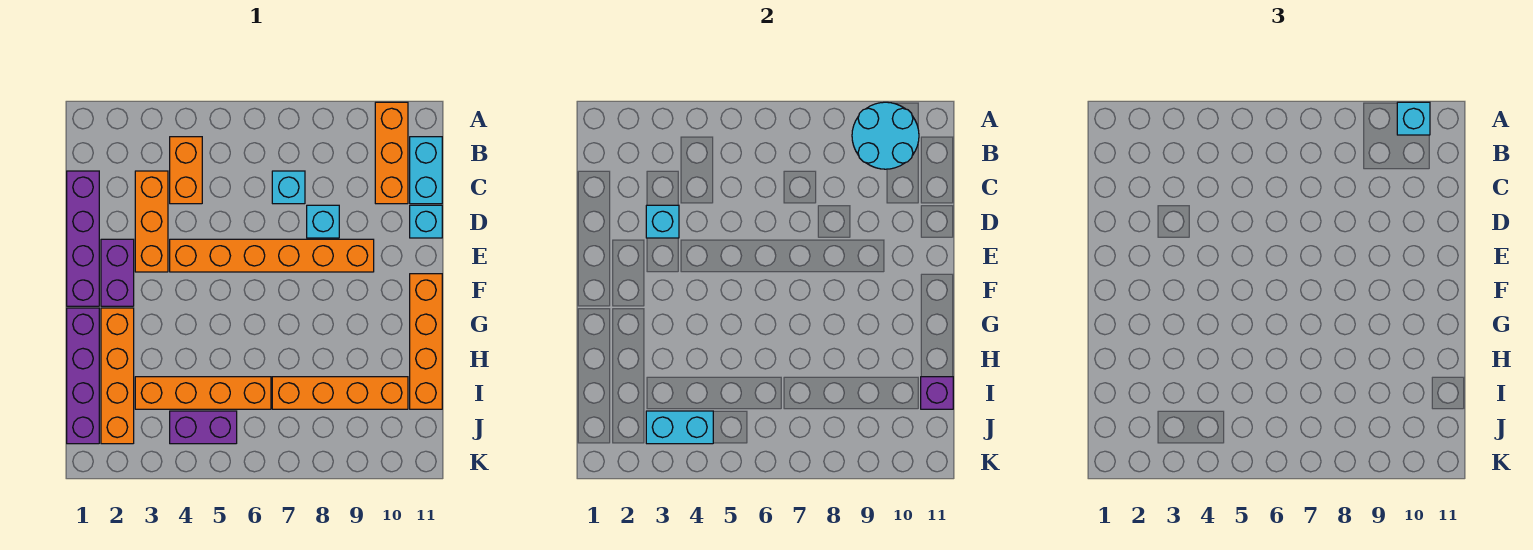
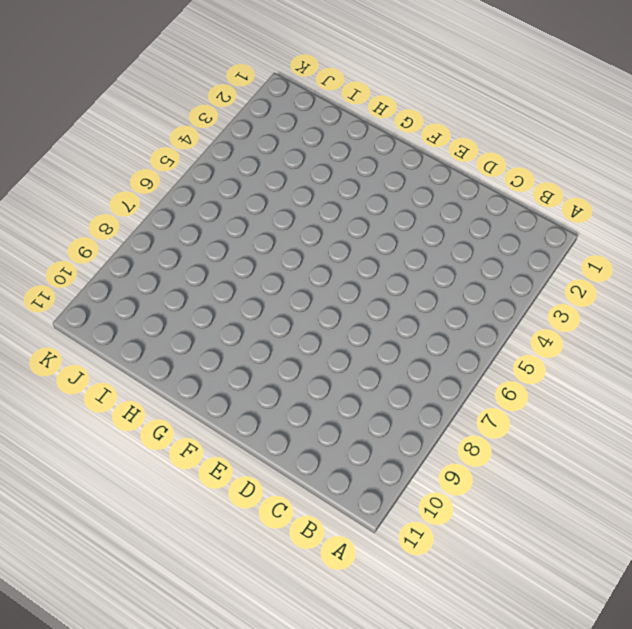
none -> orange 1x3 brick [375,102,408,204]
none -> orange 1x2 brick [170,137,202,204]
none -> cyan 1x2 brick [410,137,442,204]

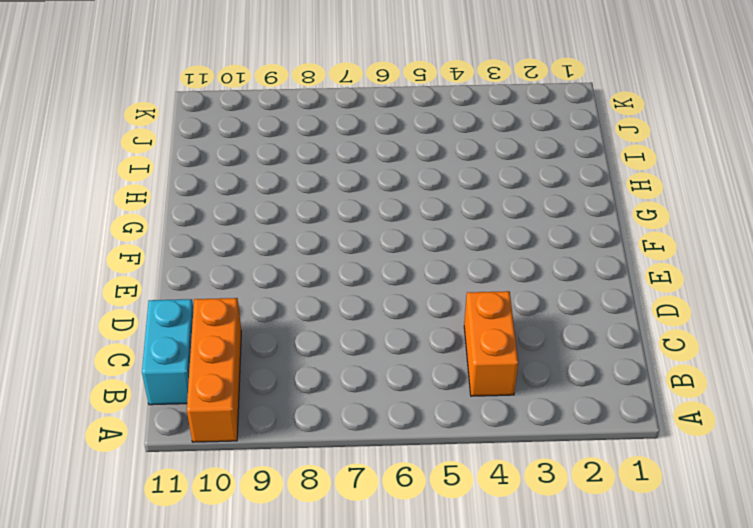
none -> purple 1x4 brick [67,171,99,306]
none -> orange 1x3 brick [135,171,168,272]
none -> cyan 1x1 brick [272,171,305,204]

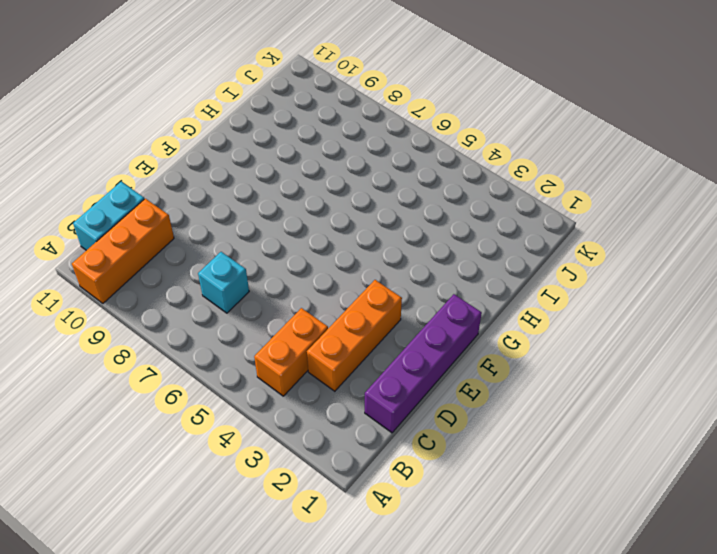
none -> cyan 1x1 brick [307,205,339,238]
none -> cyan 1x1 brick [410,205,442,238]
none -> purple 1x2 brick [101,239,134,306]

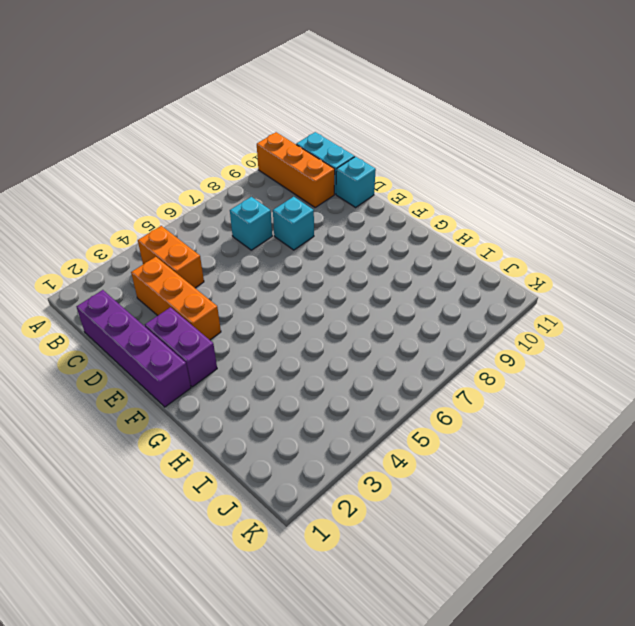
none -> orange 1x6 brick [170,239,374,272]
none -> orange 1x4 brick [410,274,442,409]
none -> purple 1x4 brick [67,308,99,444]

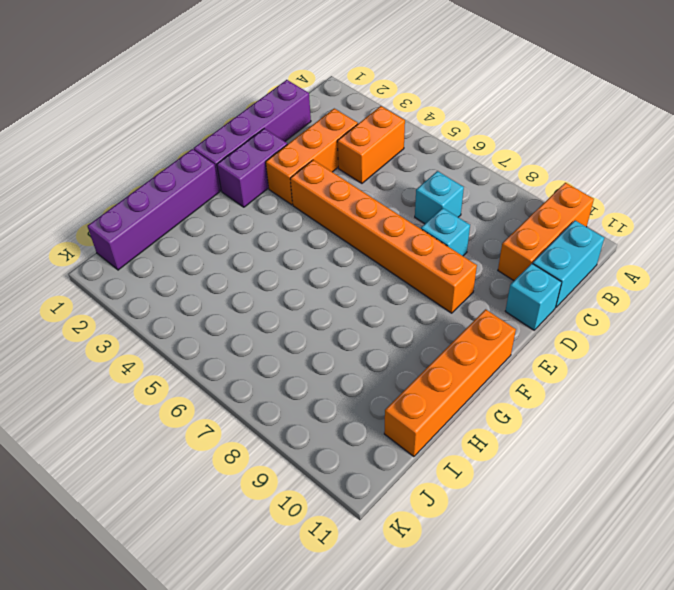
none -> orange 1x4 brick [101,308,134,444]
none -> orange 1x4 brick [135,377,271,409]
none -> orange 1x4 brick [272,377,408,409]

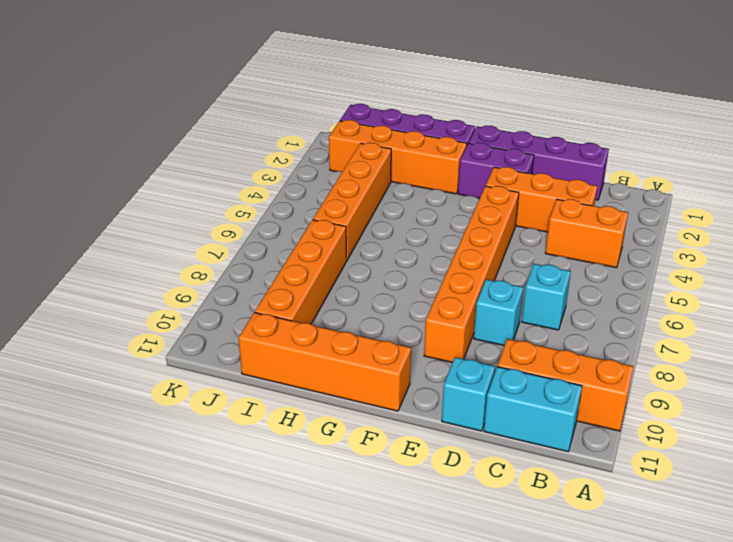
none -> purple 1x2 brick [170,411,237,444]
none -> cyan 2x2 round brick [852,102,919,169]
none -> cyan 1x1 brick [646,205,679,238]

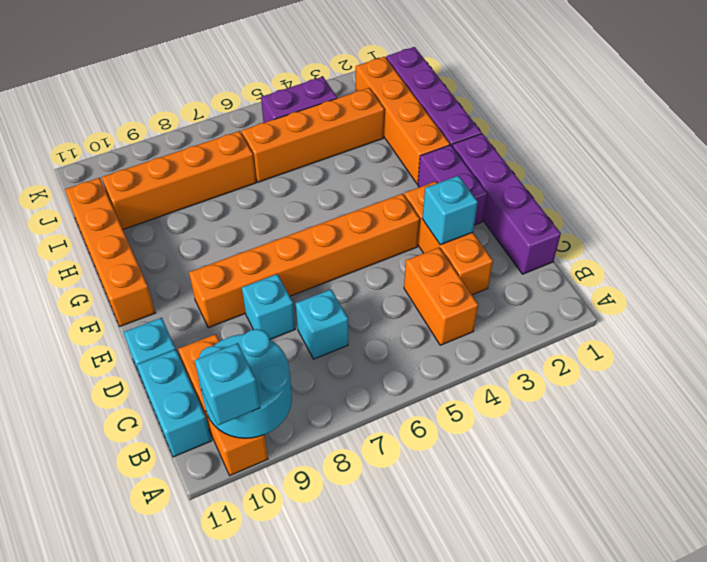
none -> purple 1x1 brick [921,377,953,409]
none -> cyan 1x2 brick [646,411,713,444]

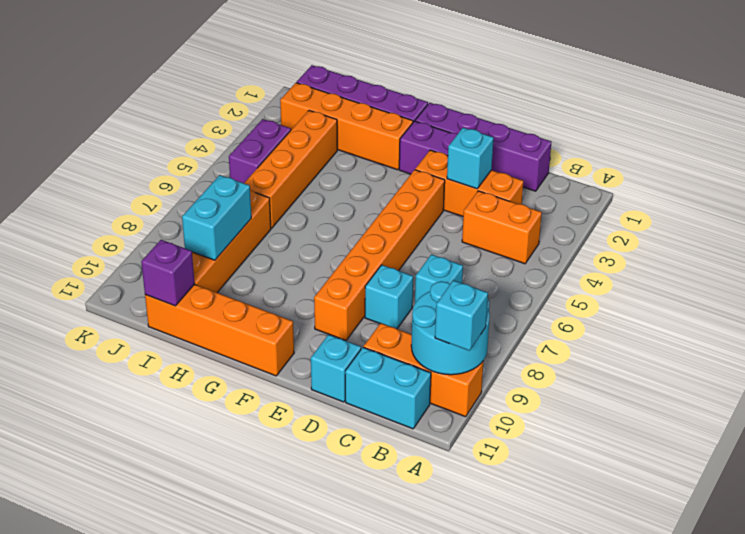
cyan 1x2 brick [182,175,251,260] -> cyan 1x2 brick moved to [646,411,713,444]

